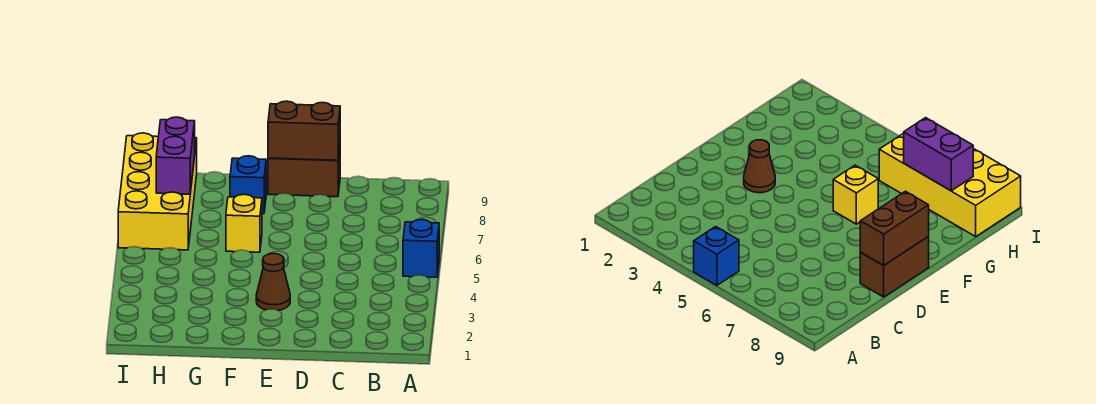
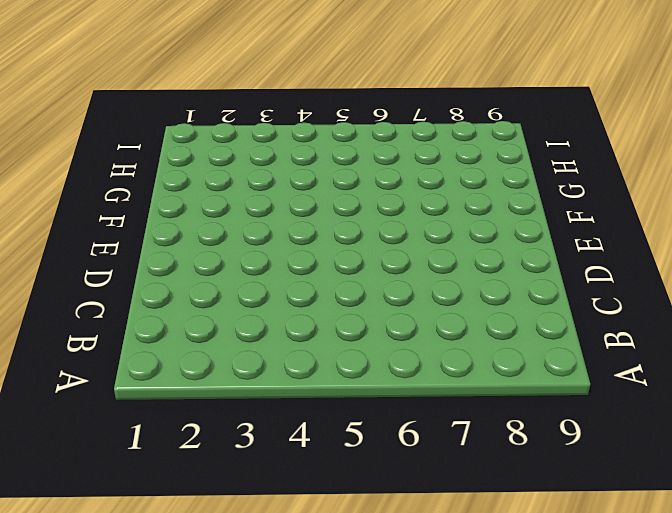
none -> blue 1x1 brick [403,220,439,277]
none -> brown 1x2 brick [268,149,340,197]

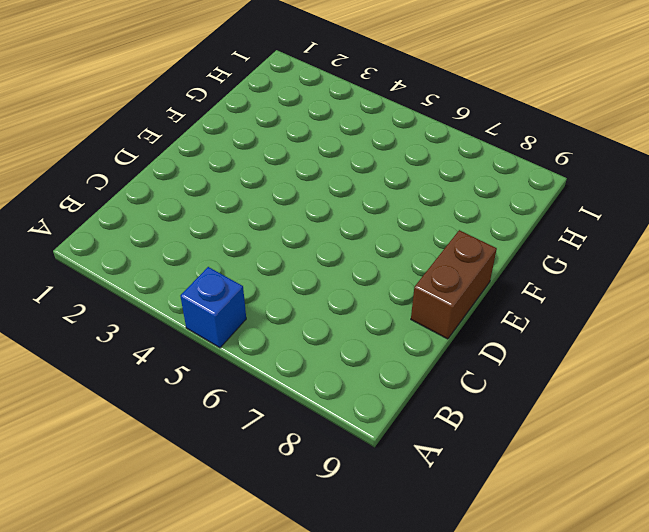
none -> brown 1x1 cone [256,254,290,310]
none -> yellow 1x1 brick [226,194,262,252]

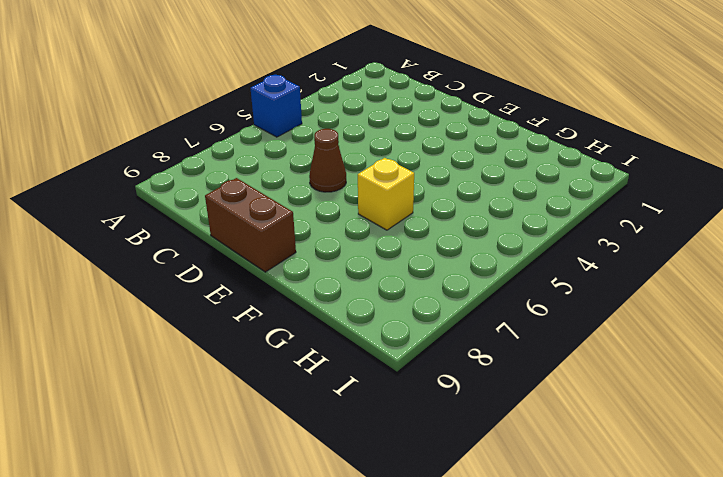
brown 1x1 cone [309,129,346,192] -> brown 1x1 cone moved to [256,254,290,310]
none -> blue 1x1 brick [230,156,266,214]
none -> yellow 2x4 brick [118,133,197,250]

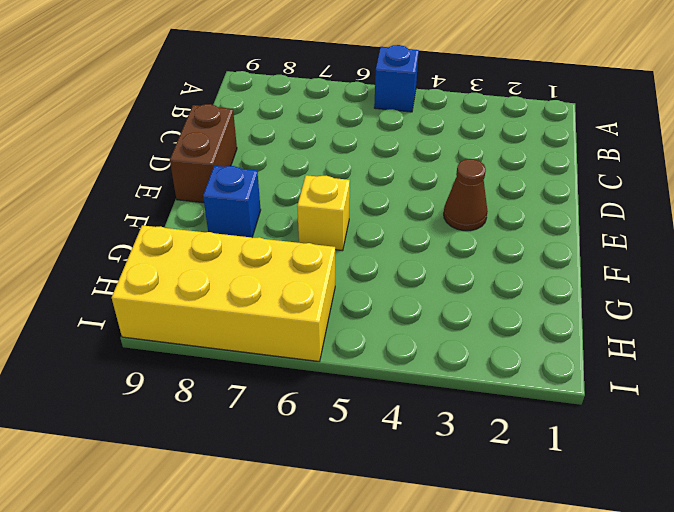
none -> brown 1x2 brick [268,101,340,160]
none -> purple 1x2 brick [156,117,195,194]

